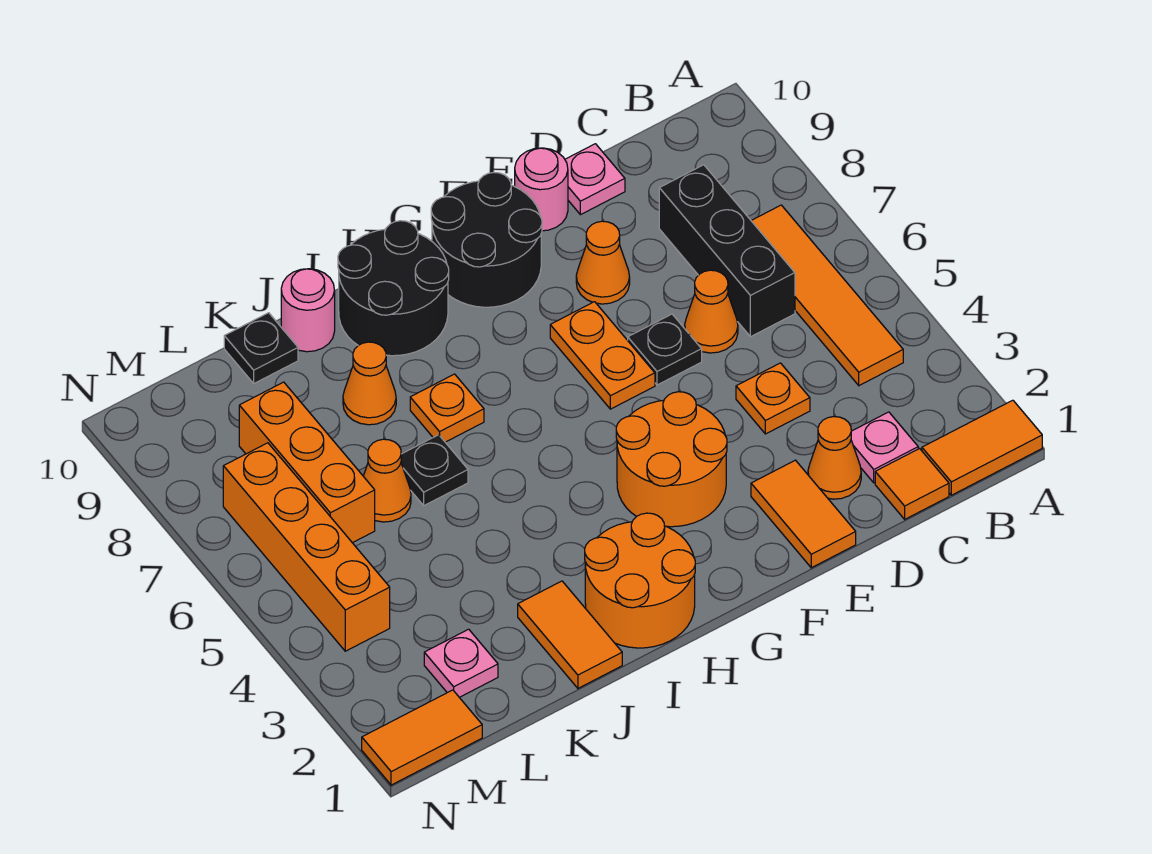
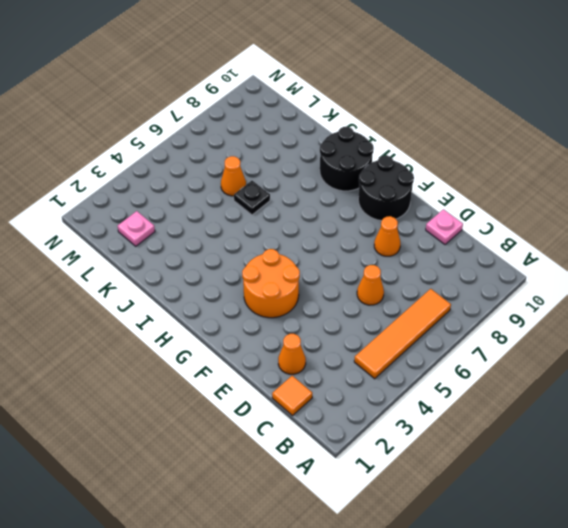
none -> orange 1x2 tile [922,400,1042,495]
none -> pink 1x1 plate [851,412,918,483]
none -> black 1x3 brick [659,165,795,337]

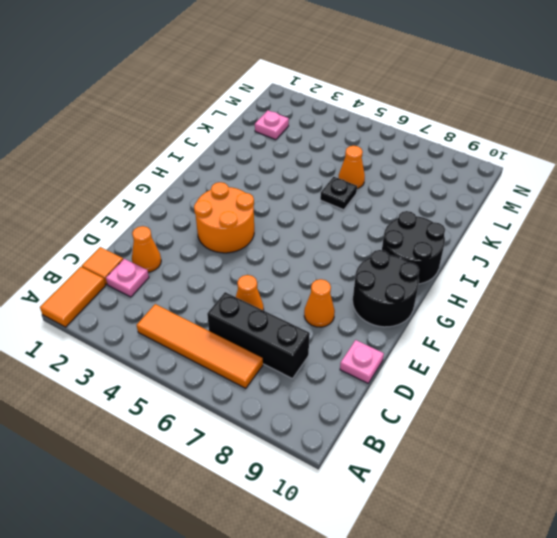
none -> orange 1x1 plate [736,363,810,434]
none -> orange 1x2 tile [751,460,856,568]
none -> black 1x1 plate [628,314,702,385]

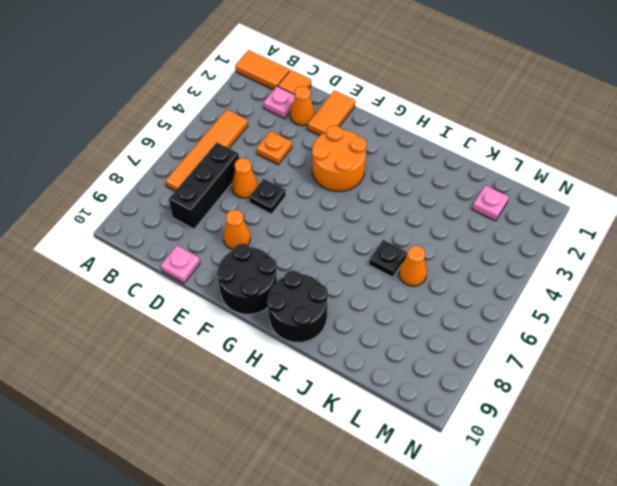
none -> pink 1x1 round brick [515,148,568,231]
none -> orange 1x2 plate [550,302,655,409]
none -> orange 2x2 round brick [585,513,695,648]

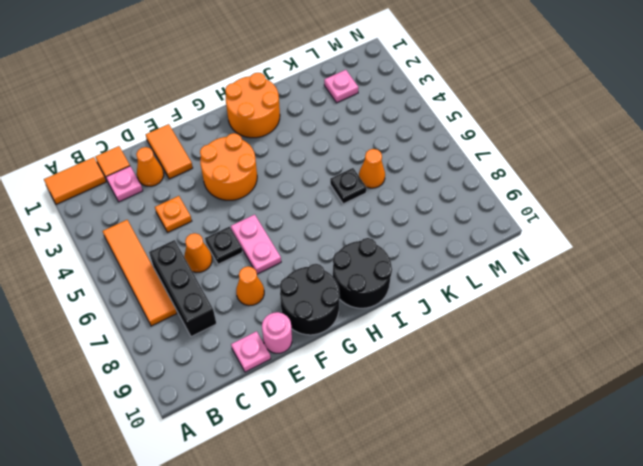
pink 1x2 plate [231,215,281,274] -> orange 1x2 plate [550,302,655,409]
none -> orange 1x1 plate [410,374,484,442]
none -> orange 1x2 tile [518,581,622,688]
none -> orange 1x1 cone [343,342,396,425]

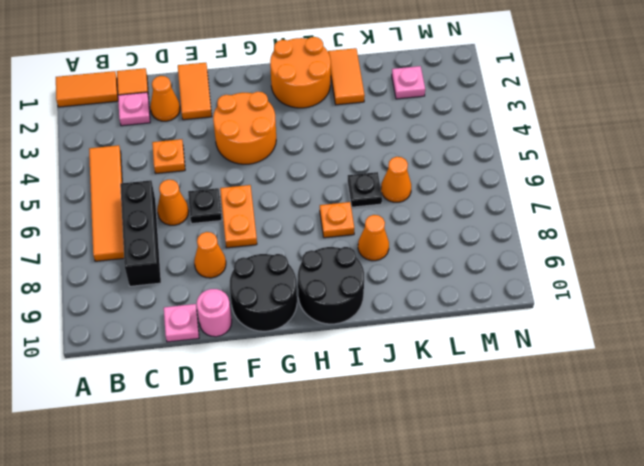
none -> pink 1x1 round brick [281,269,335,352]
none -> black 1x1 plate [224,313,298,383]
none -> orange 1x3 brick [239,382,375,543]

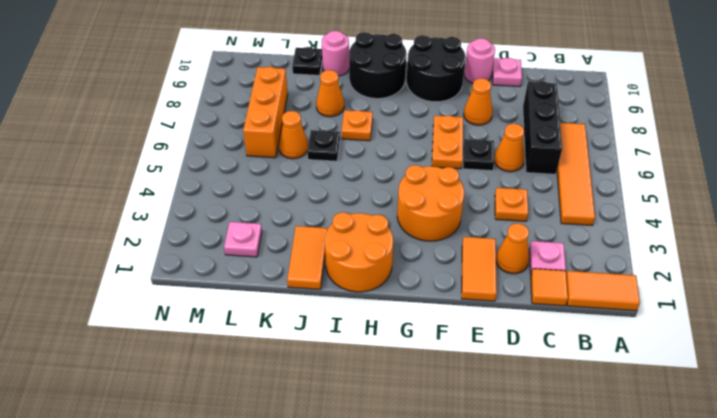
none -> orange 1x2 tile [362,690,482,785]
none -> orange 1x4 brick [223,443,390,651]

